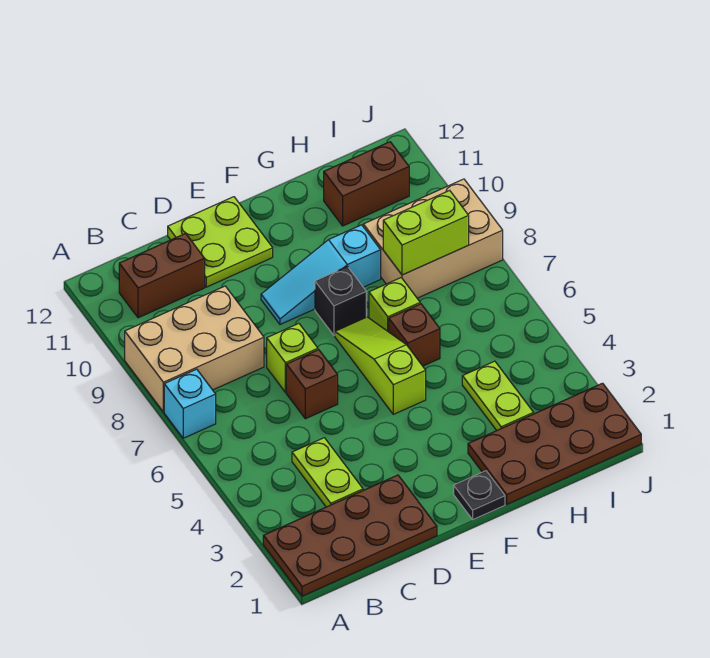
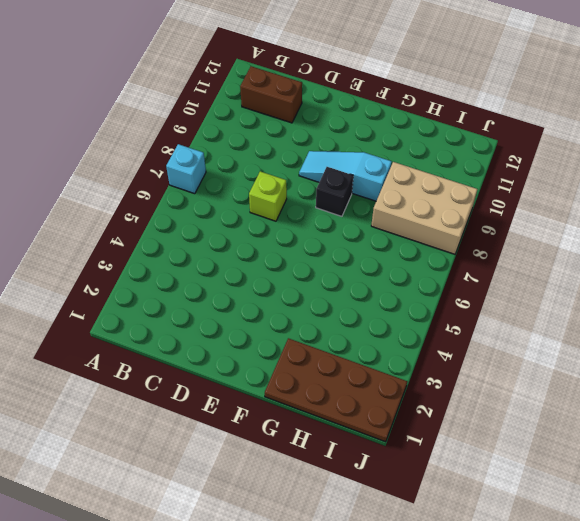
none -> brown 2x4 plate [263,475,437,596]
none -> tan 2x3 brick [125,286,264,412]
none -> lime 1x2 plate [292,438,363,507]

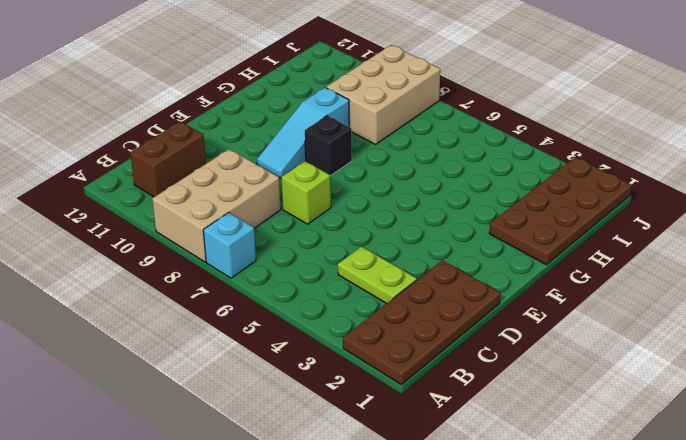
none -> brown 1x1 brick [286,350,338,419]
none -> lime 2x2 plate [168,197,273,287]
none -> black 1x1 plate [454,471,505,520]

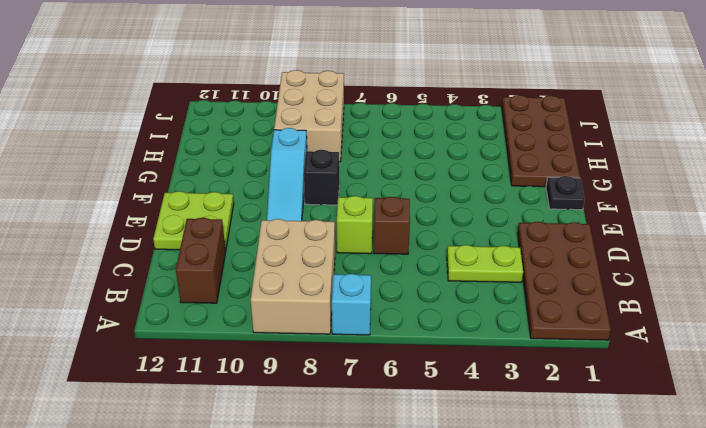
none -> lime 1x3 slope [335,317,426,414]
none -> brown 1x1 brick [389,304,440,366]
none -> lime 1x1 brick [369,278,420,332]

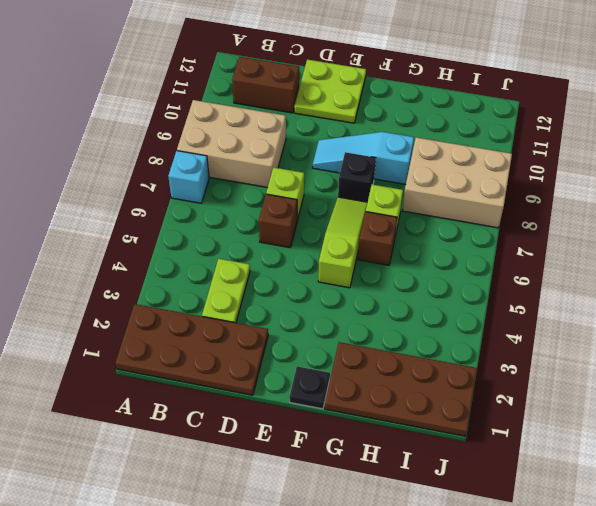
none -> lime 1x2 plate [462,361,534,431]
none -> brown 1x2 brick [324,142,409,226]
none -> lime 1x2 brick [383,190,469,275]

